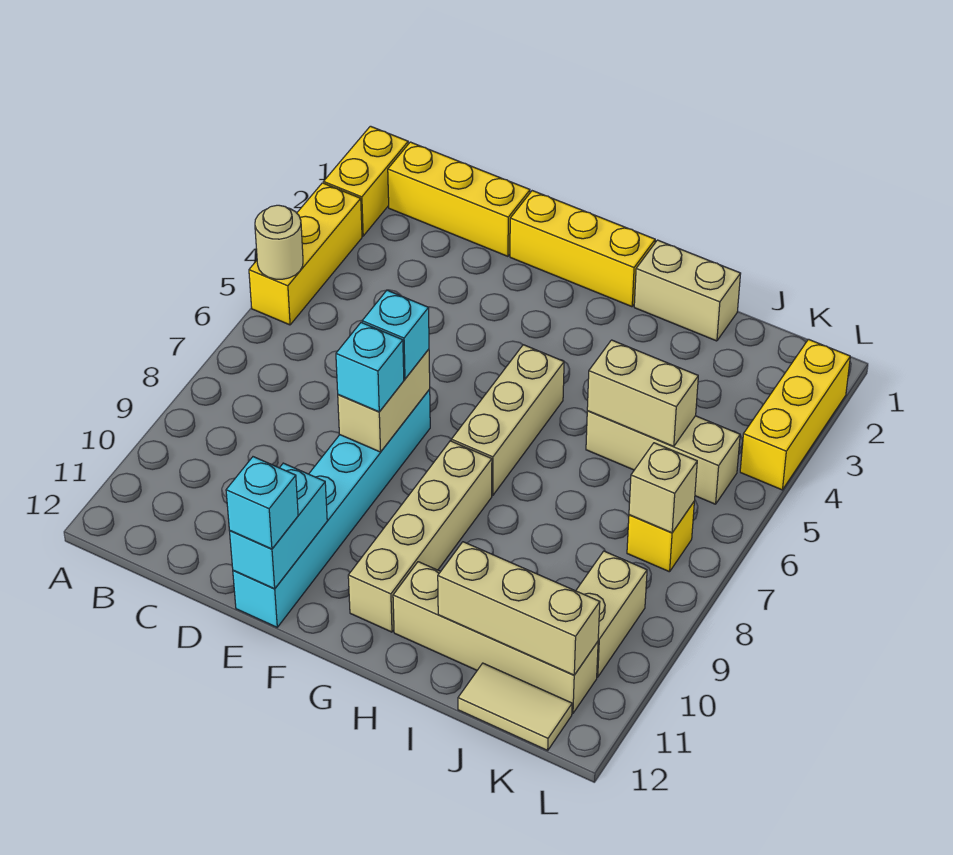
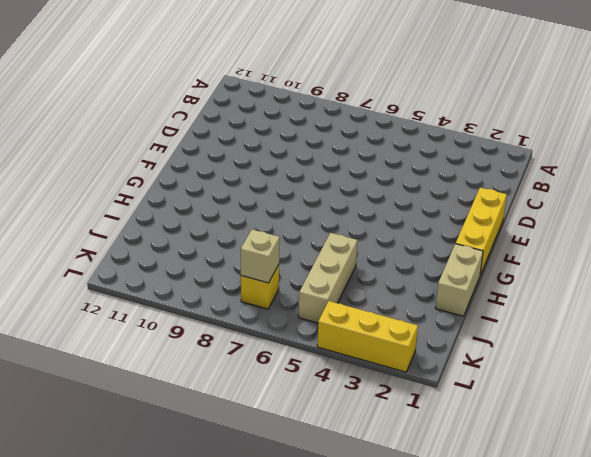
none -> yellow 1x2 brick [324,126,408,236]
none -> yellow 1x3 brick [249,183,362,325]
none -> yellow 1x3 brick [388,142,530,256]

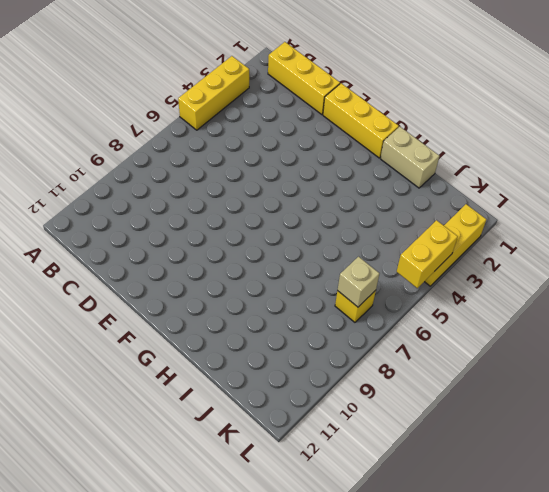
yellow 1x2 brick [397,220,458,288] -> yellow 1x2 brick moved to [324,126,408,236]
none -> cyan 1x6 brick [233,390,430,627]
none -> tan 1x3 brick [451,345,564,496]
none -> tan 1x4 brick [348,441,492,632]

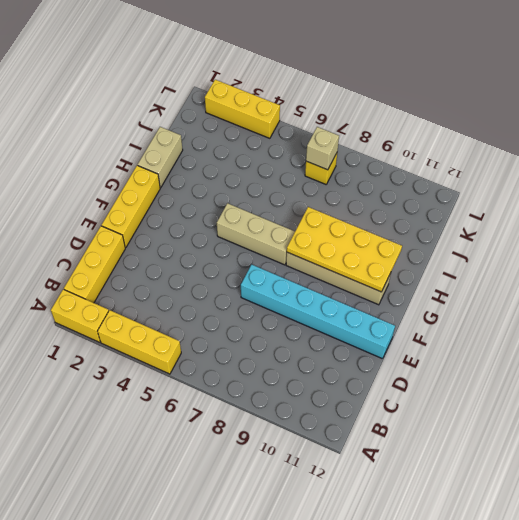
yellow 2x4 plate [287,207,402,292] -> none
none -> tan 1x4 brick [393,562,598,713]
none -> tan 1x3 brick [586,411,740,504]
none -> tan 1x2 tile [458,663,572,750]

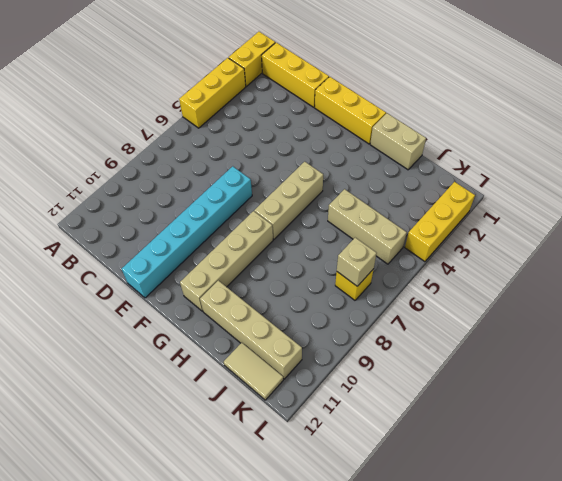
none -> tan 1x2 brick [576,551,647,677]
none -> tan 1x1 round brick [255,205,303,279]
none -> tan 1x2 brick [338,349,430,452]

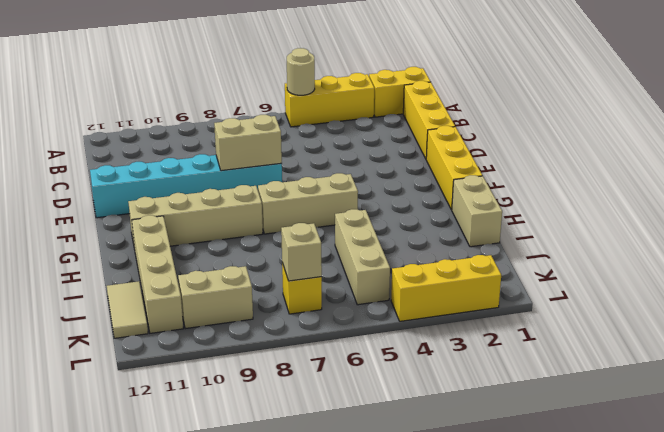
none -> cyan 1x2 brick [230,463,327,589]
none -> tan 1x2 brick [587,340,698,446]
none -> tan 1x3 brick [438,542,600,675]

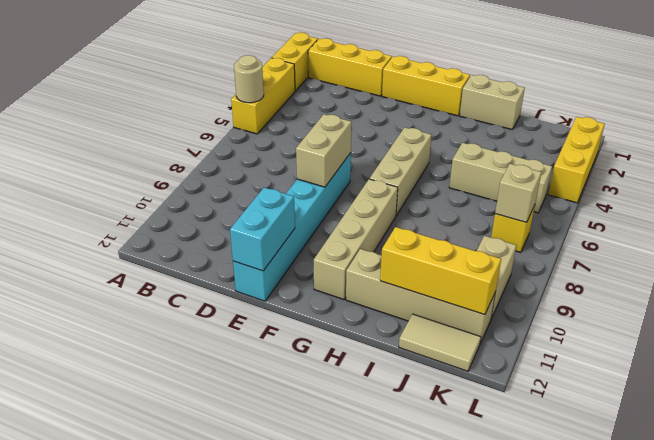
yellow 1x3 brick [380,227,501,315] -> tan 1x3 brick [438,542,600,675]
none -> tan 1x2 brick [587,340,698,446]
none -> cyan 1x1 brick [362,290,429,379]
none -> cyan 1x1 brick [336,323,404,412]

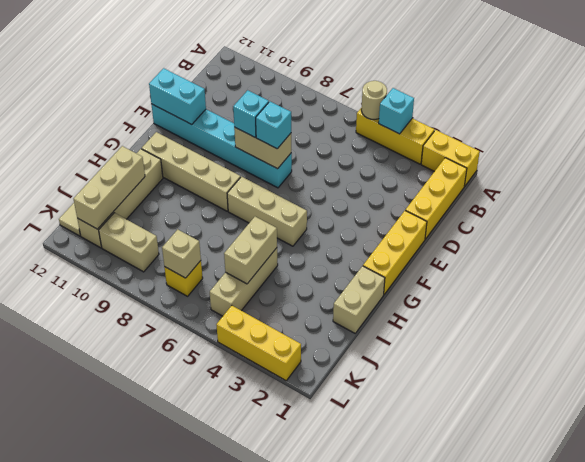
cyan 1x1 brick [379,88,414,134] -> cyan 1x1 brick moved to [226,457,298,549]

